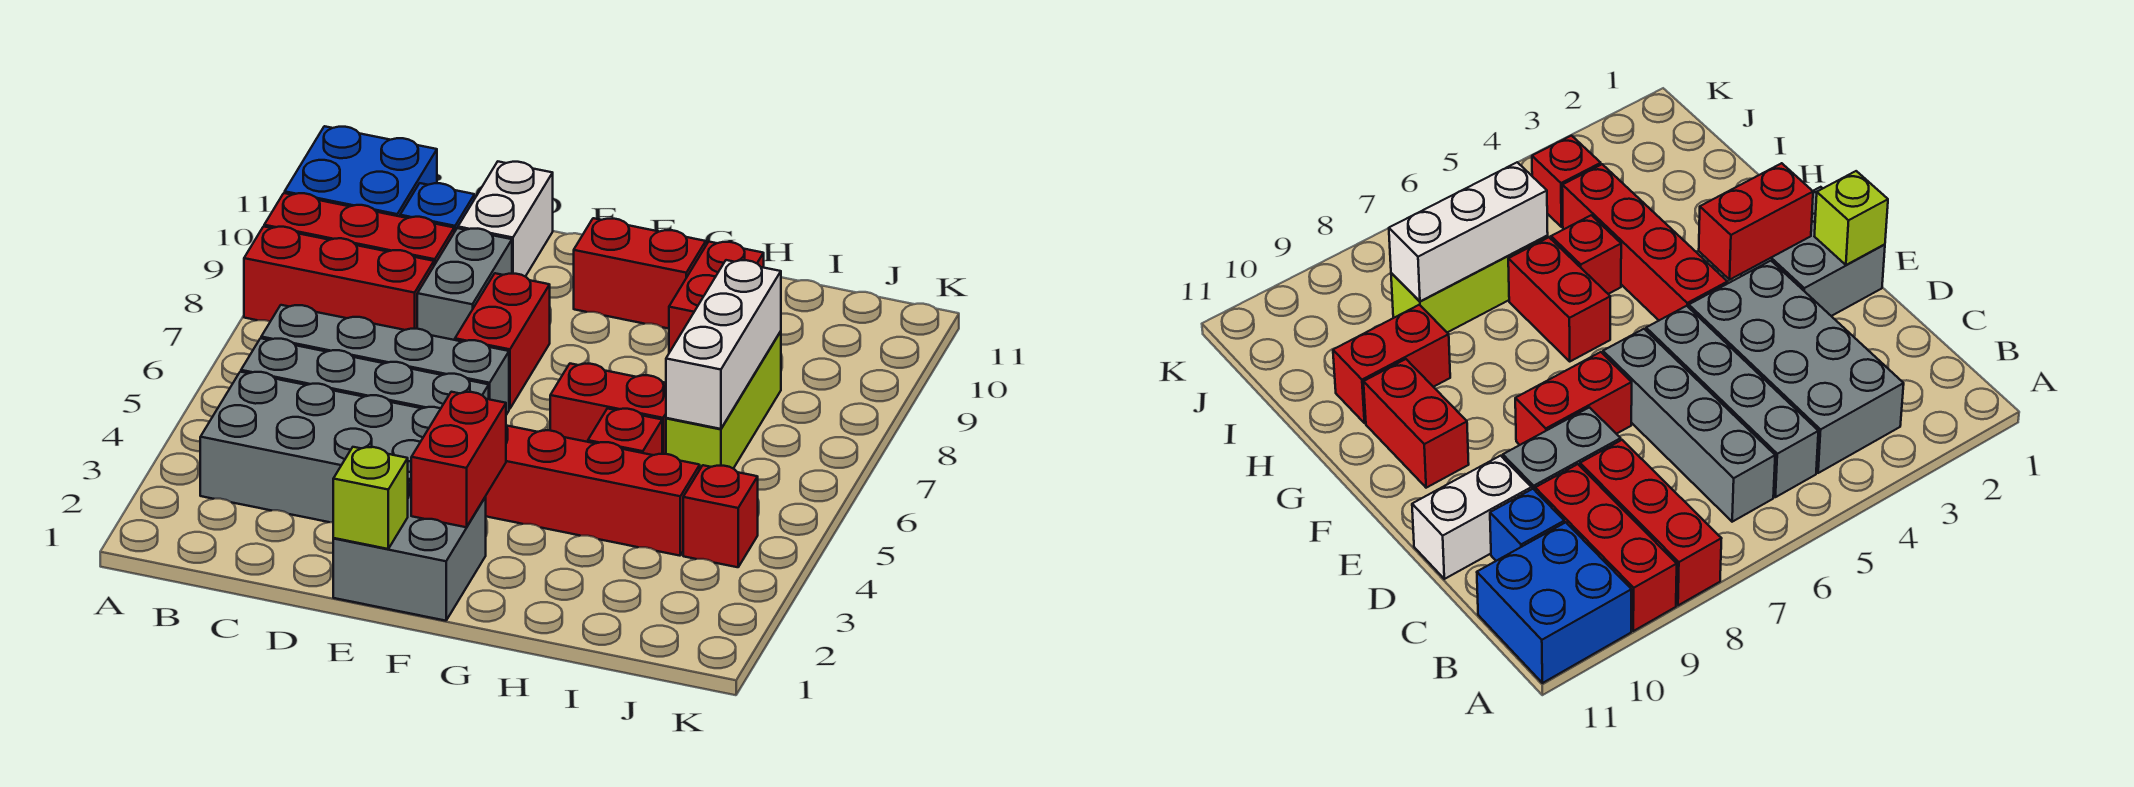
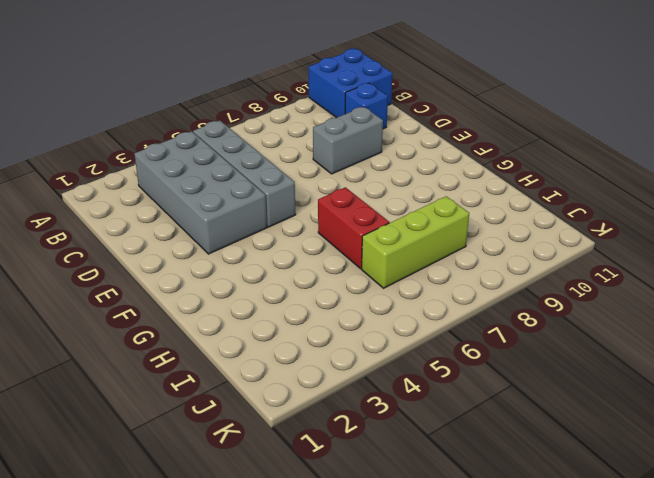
none -> red 1x3 brick [244,226,434,330]
none -> red 1x3 brick [264,193,454,265]
none -> grey 1x4 brick [261,305,509,415]

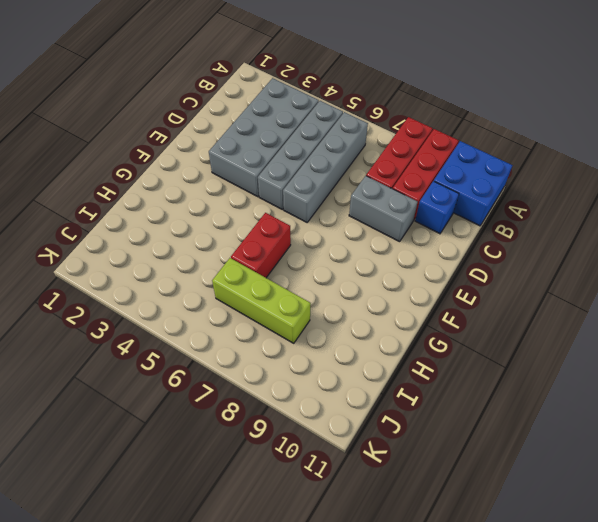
none -> white 1x2 brick [458,162,553,277]
none -> grey 2x2 brick [333,481,486,621]
none -> red 1x2 brick [455,273,550,409]

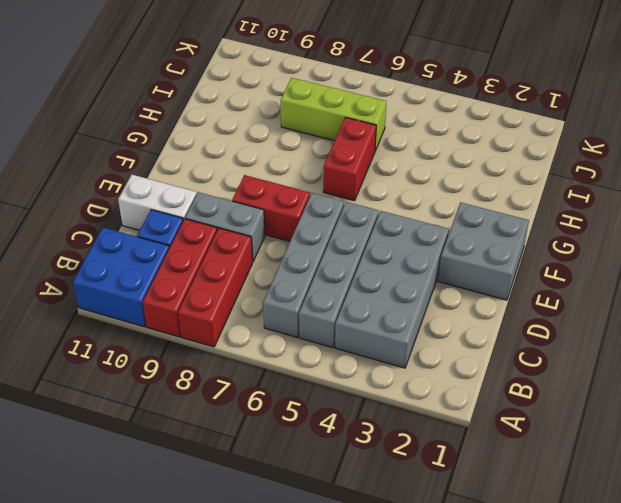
none -> red 1x4 brick [485,426,700,556]
none -> red 1x2 brick [574,218,706,329]
none -> red 1x1 brick [588,408,662,455]

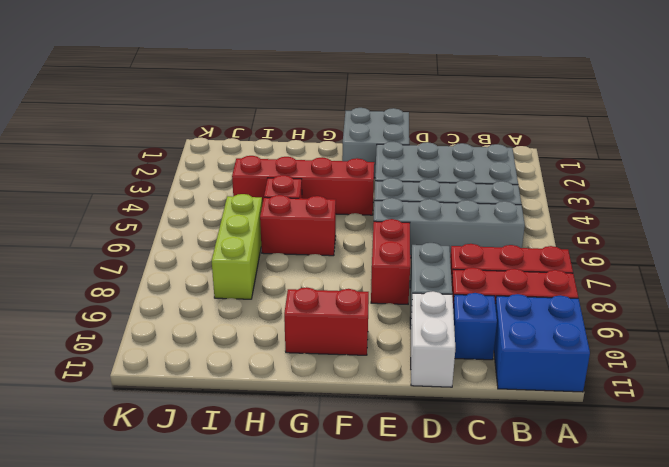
none -> red 1x2 brick [669,242,764,353]
none -> red 1x1 brick [683,465,758,567]
none -> lime 1x1 brick [333,447,408,549]

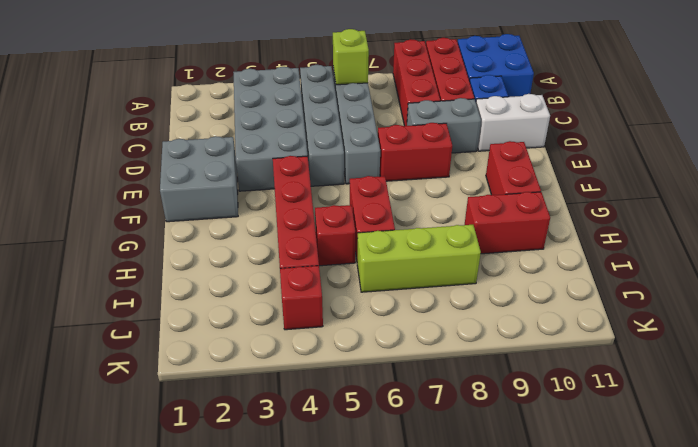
lime 1x1 brick [333,29,369,85] -> lime 1x1 brick moved to [333,447,408,549]
none -> red 1x2 brick [411,392,506,527]
none -> white 1x3 brick [666,260,781,429]

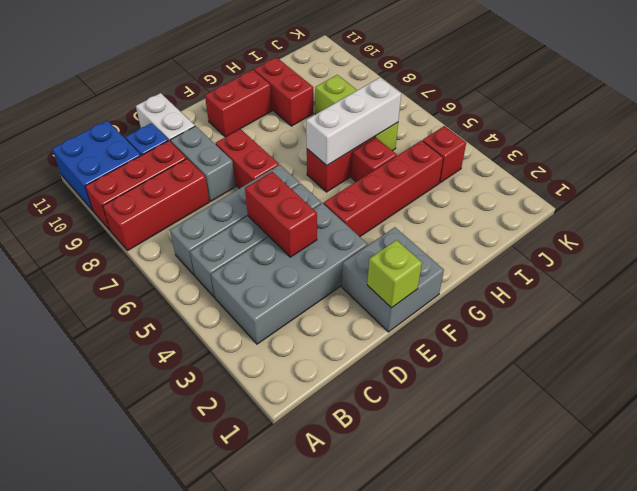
red 1x2 brick [245,172,317,257] -> red 1x2 brick moved to [411,392,506,527]
white 1x3 brick [306,78,401,165] -> white 1x3 brick turned to [666,260,781,429]

